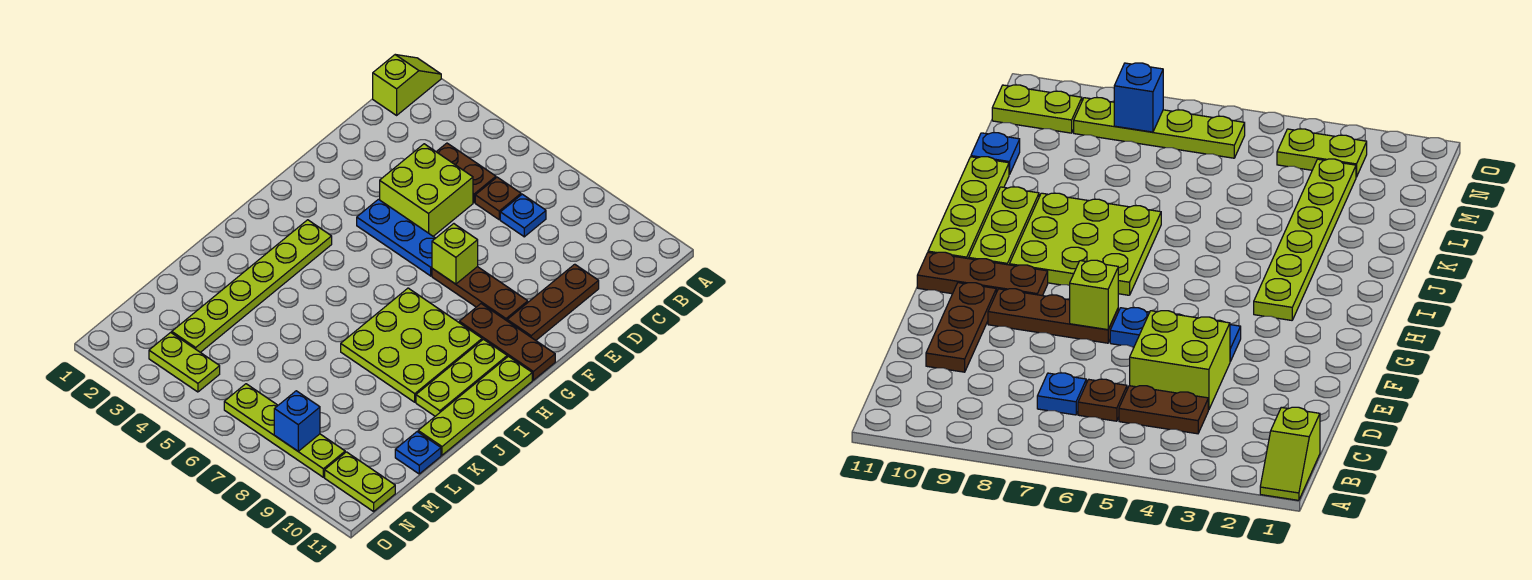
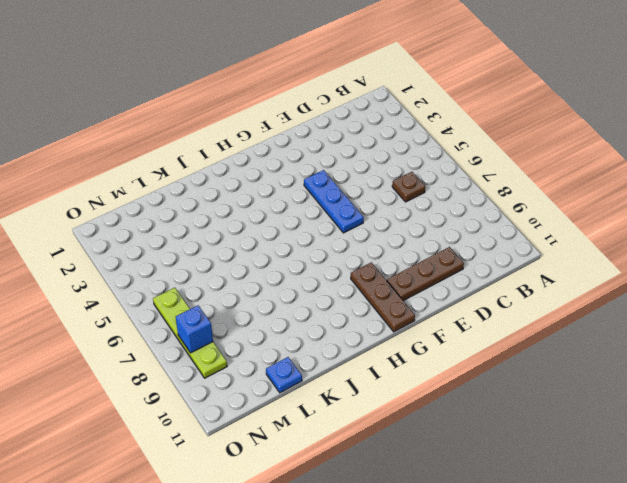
none -> lime 1x2 slope [373,55,441,115]
none -> brown 1x2 plate [436,143,496,202]
none -> blue 1x1 plate [500,194,546,237]

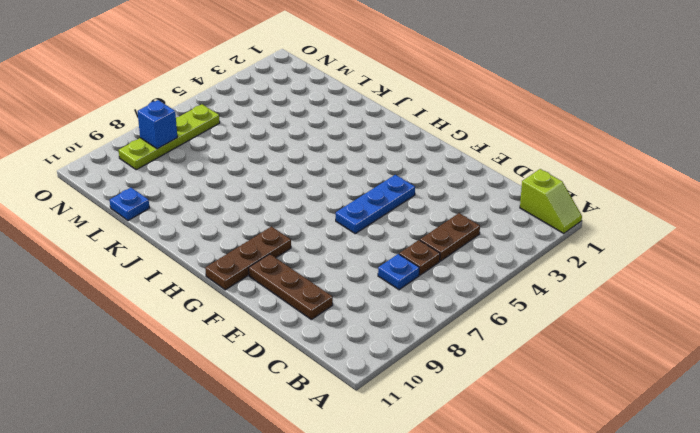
none -> lime 2x2 brick [380,144,473,236]
none -> brown 1x3 plate [432,267,528,321]
none -> lime 1x6 plate [172,220,332,352]

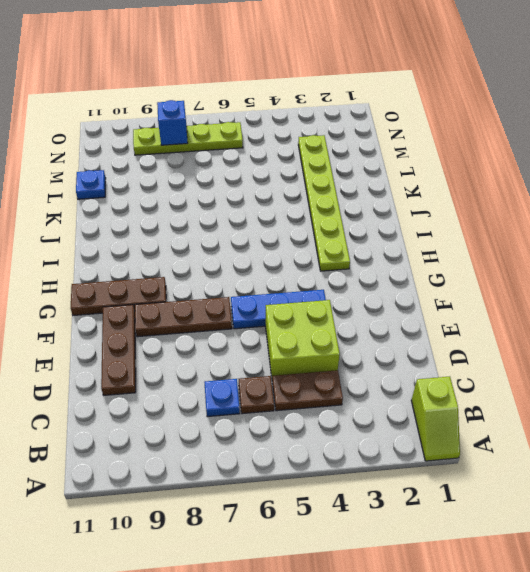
none -> lime 3x3 plate [341,288,482,402]
none -> lime 1x3 plate [416,339,507,416]
none -> lime 1x4 plate [418,357,532,455]

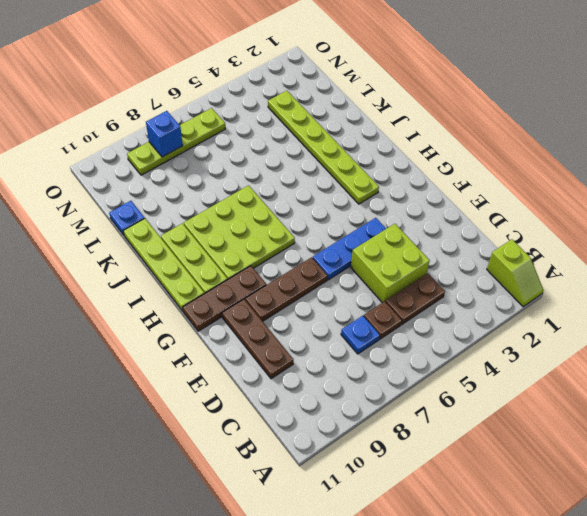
none -> lime 1x2 plate [149,332,220,392]
none -> lime 1x2 plate [325,452,395,511]
none -> lime 1x1 brick [432,224,478,284]

